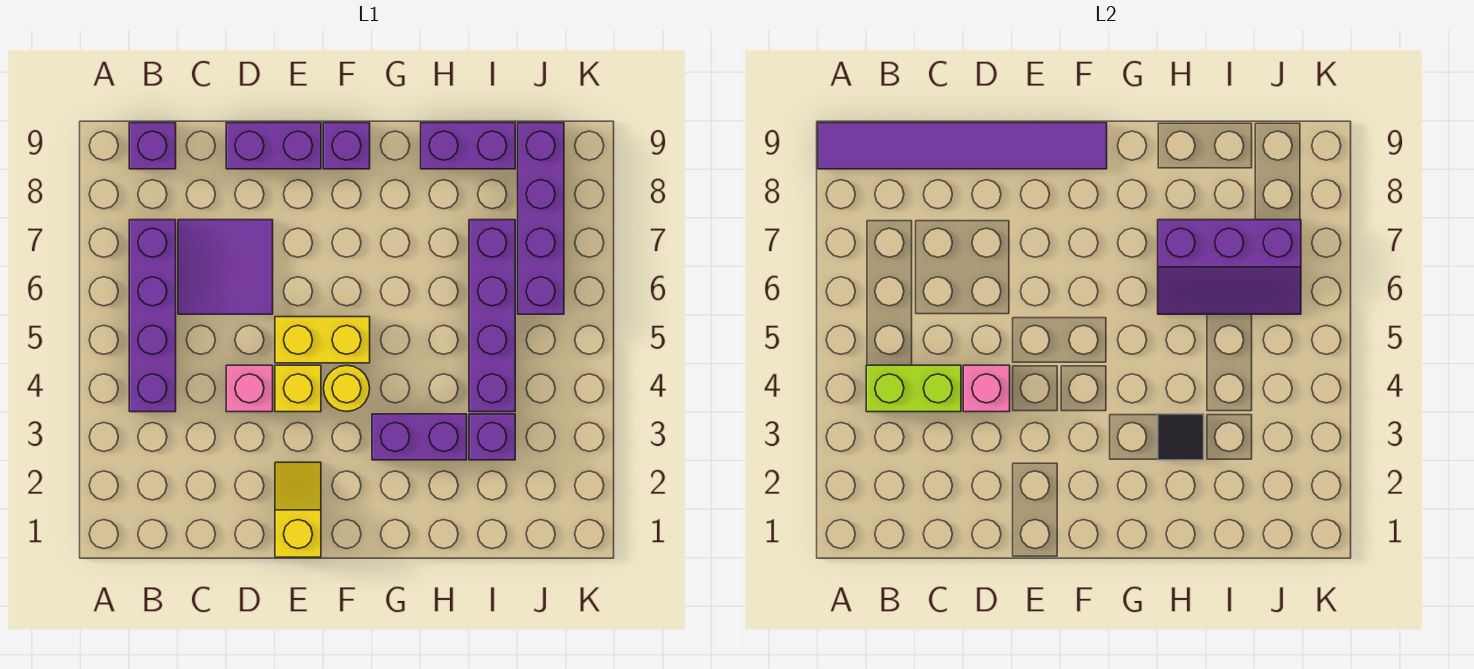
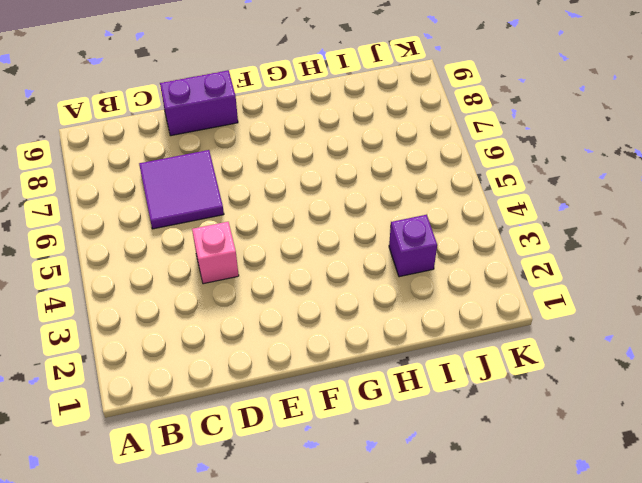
none -> purple 1x4 brick [129,220,176,412]
none -> purple 1x1 brick [129,123,176,169]
none -> yellow 1x2 slope [275,462,321,557]

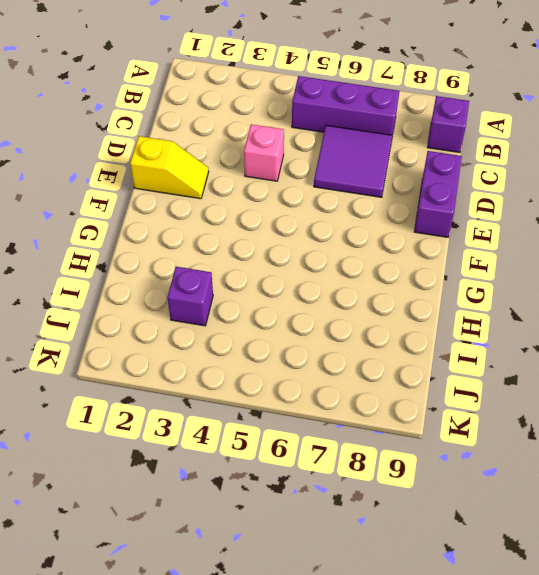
purple 1x3 brick [292,76,399,135] -> purple 1x4 brick [129,220,176,412]
none -> yellow 1x1 brick [275,365,321,412]
none -> yellow 1x2 brick [275,317,370,363]
none -> yellow 1x1 round brick [324,365,370,412]

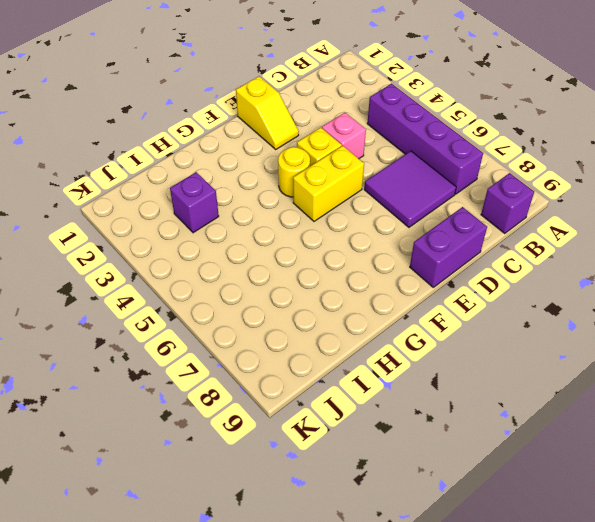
none -> purple 1x1 brick [323,123,370,169]
none -> purple 1x2 brick [372,414,467,460]
none -> purple 1x2 brick [421,123,515,169]

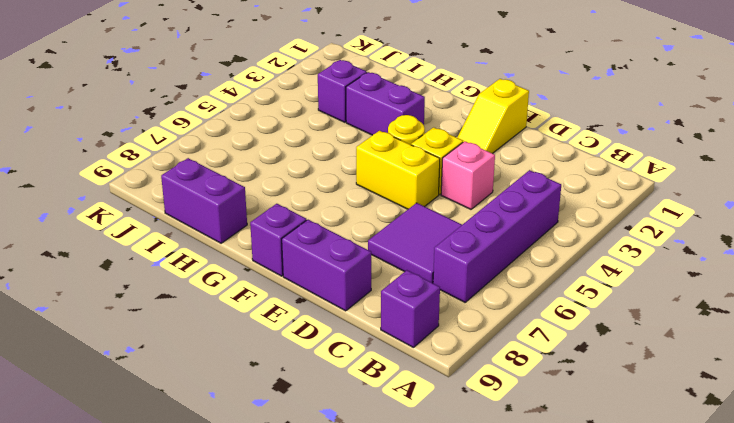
none -> purple 1x4 brick [469,220,515,412]
none -> purple 1x4 brick [518,123,564,314]
none -> purple 1x6 tile [818,123,1107,169]

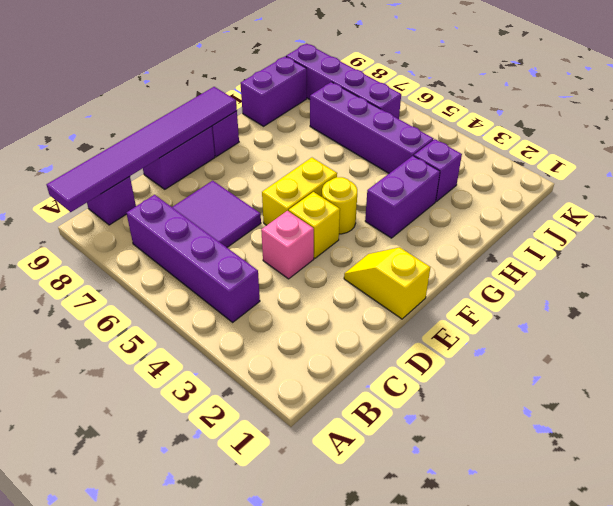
none -> lime 1x2 brick [866,365,961,412]
none -> pink 1x1 brick [963,365,1010,412]
none -> black 1x1 tile [1158,414,1204,460]

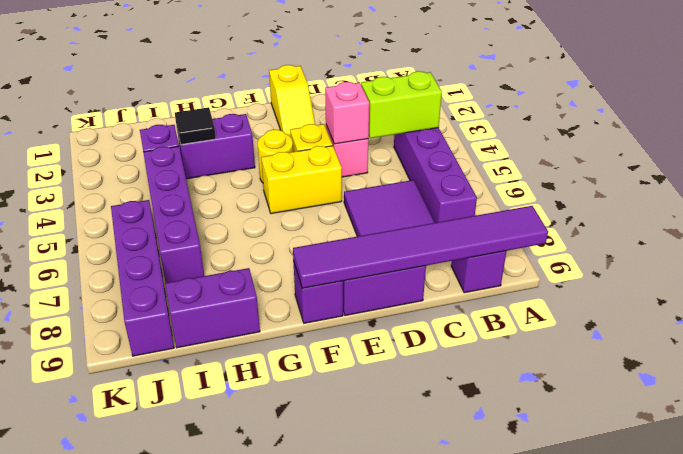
none -> purple 2x3 slope [1158,220,1301,314]

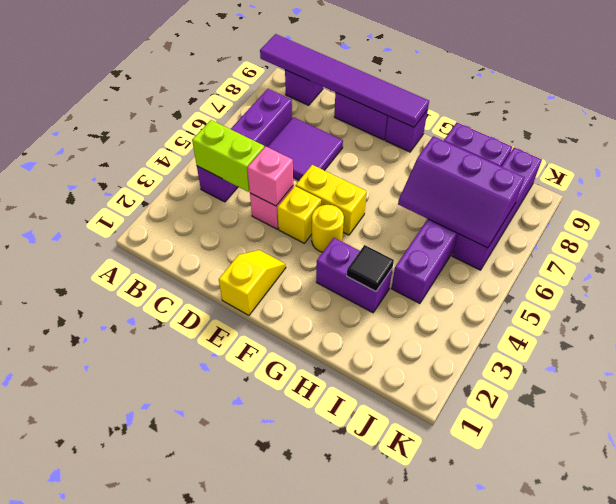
none -> purple 1x1 brick [469,414,515,460]

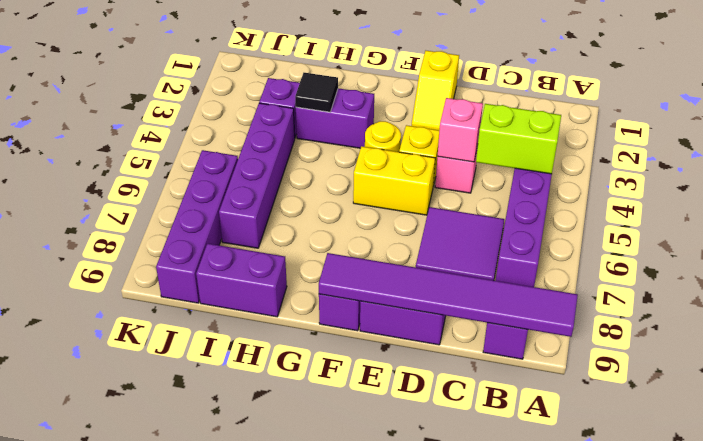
none -> purple 2x3 slope [1158,220,1301,314]

